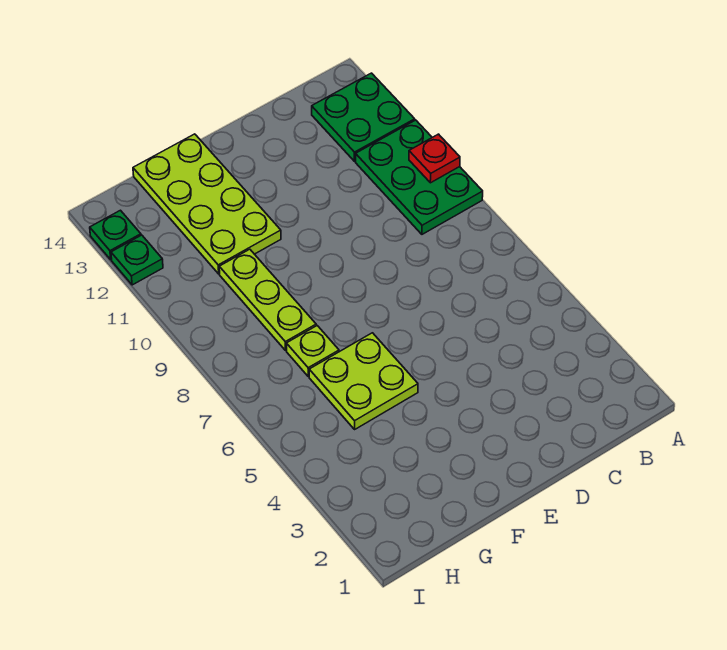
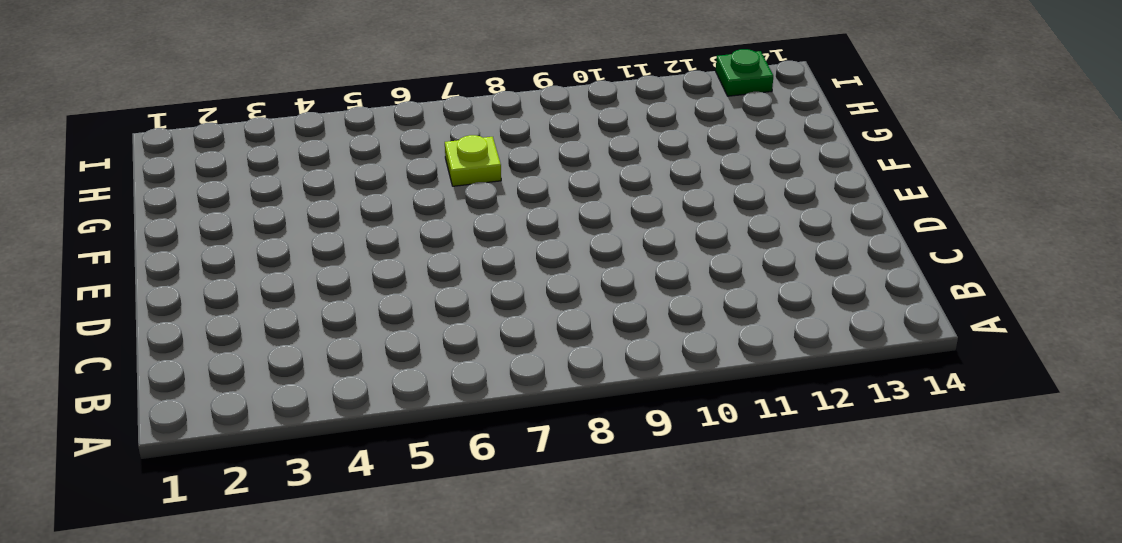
none -> green 2x3 plate [356,120,483,234]
none -> green 2x2 plate [312,73,415,161]

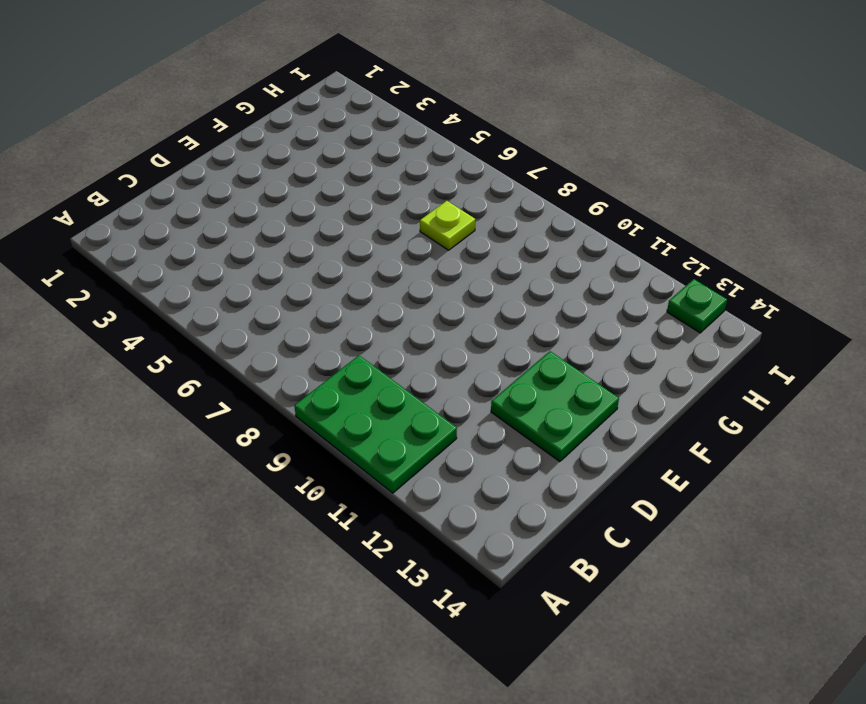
green 2x2 plate [491,351,619,462] -> green 2x2 plate moved to [312,73,415,161]
none -> lime 2x2 plate [309,333,418,429]
none -> lime 2x4 plate [133,134,281,274]

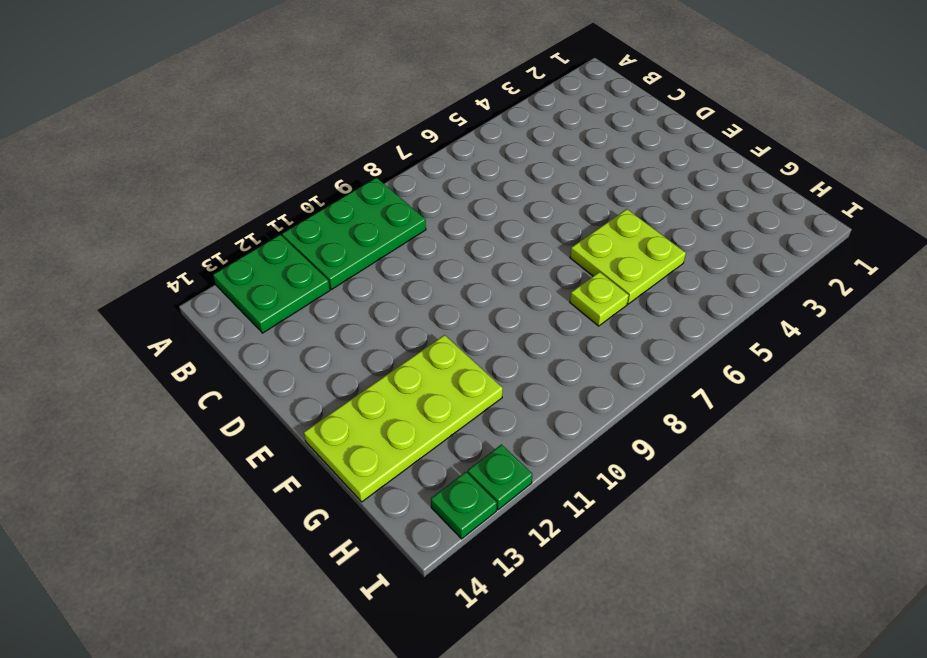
none -> lime 1x3 plate [219,249,316,350]
none -> red 1x1 plate [409,134,460,183]

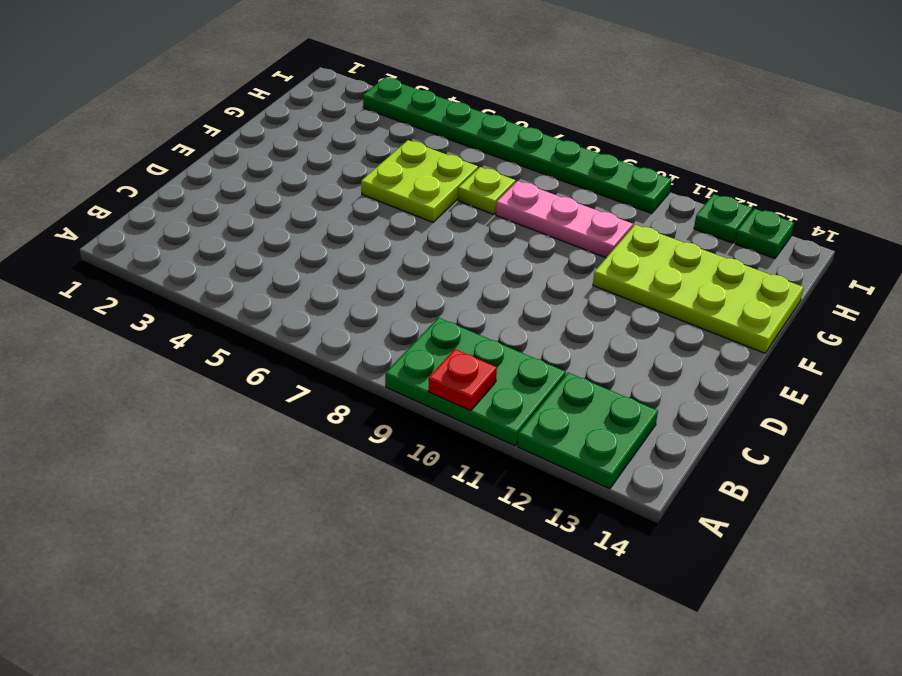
pink 1x3 plate [496,181,633,258] -> lime 1x3 plate [219,249,316,350]
green 1x8 plate [363,78,672,213] -> none

